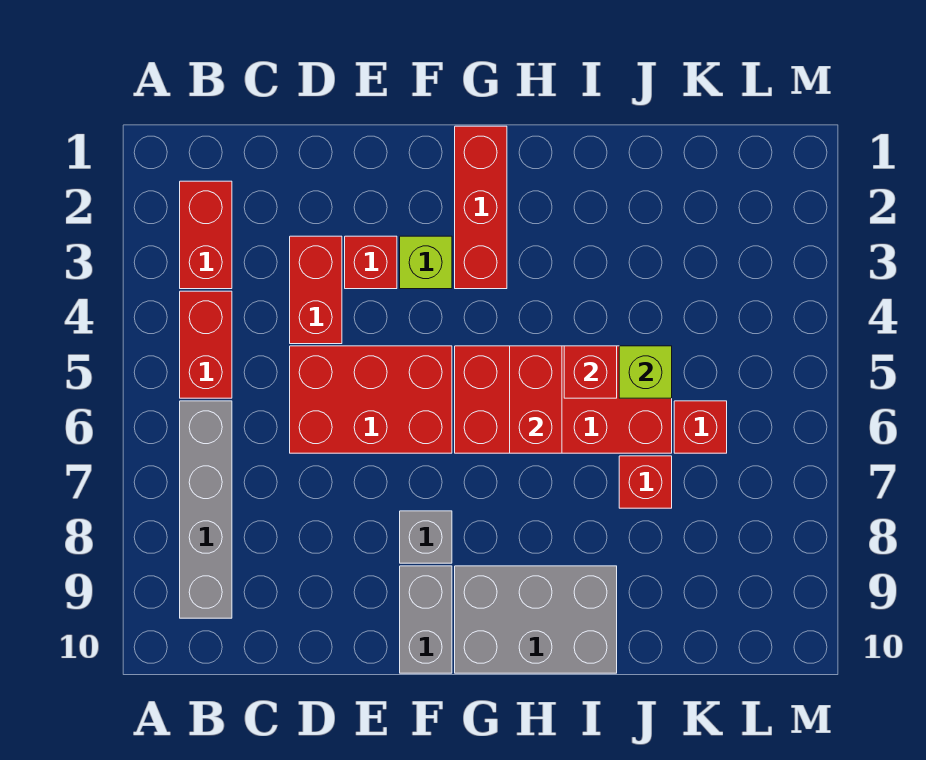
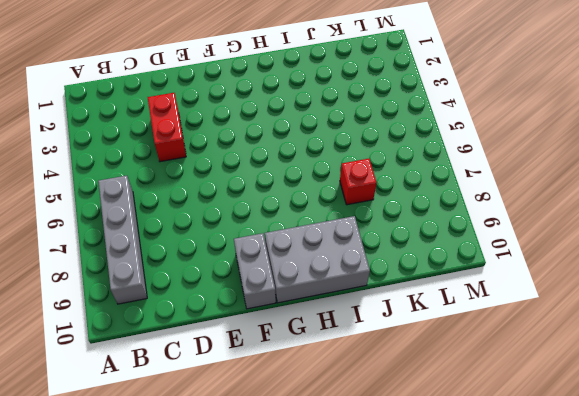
none -> red 1x2 brick [180,181,232,289]
none -> red 1x2 brick [180,291,232,398]
none -> red 2x3 brick [290,346,452,453]

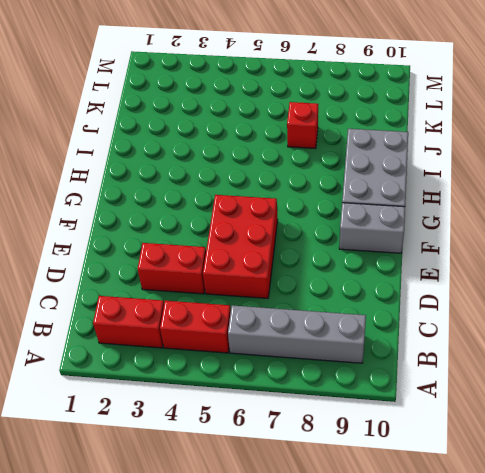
none -> red 1x1 brick [345,236,397,289]
none -> lime 1x1 brick [400,236,452,289]
none -> grey 1x1 brick [400,511,452,563]

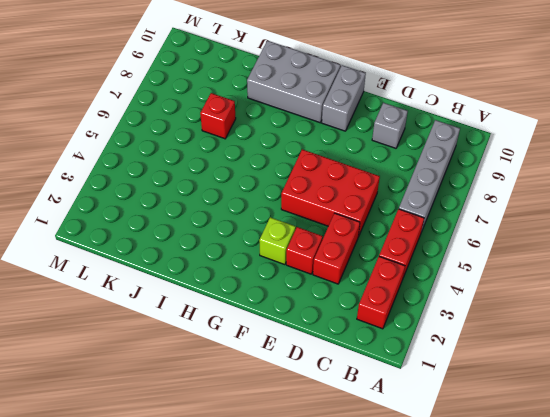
grey 1x1 brick [372,103,408,148] -> grey 1x1 brick moved to [400,511,452,563]
none -> red 1x3 brick [455,126,507,289]
none -> red 2x4 brick [455,346,672,453]
none -> red 1x1 brick [674,401,727,453]

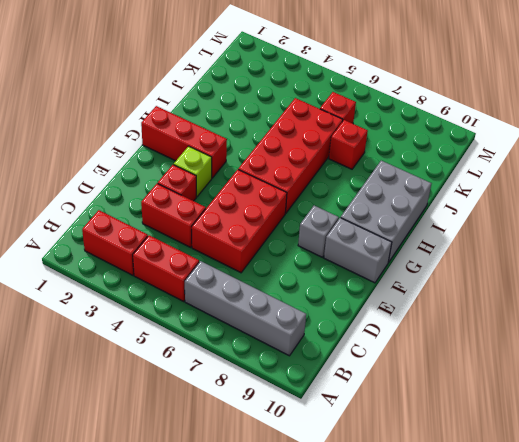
none -> red 1x2 brick [510,346,562,453]
none -> red 1x1 brick [564,346,617,398]
none -> lime 1x1 brick [619,346,672,398]

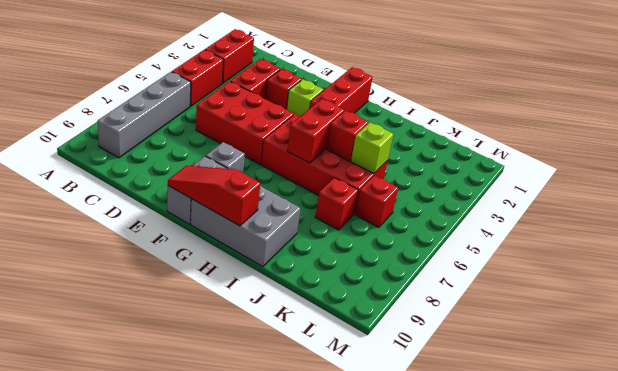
red 1x3 slope [168,166,260,226] -> none

